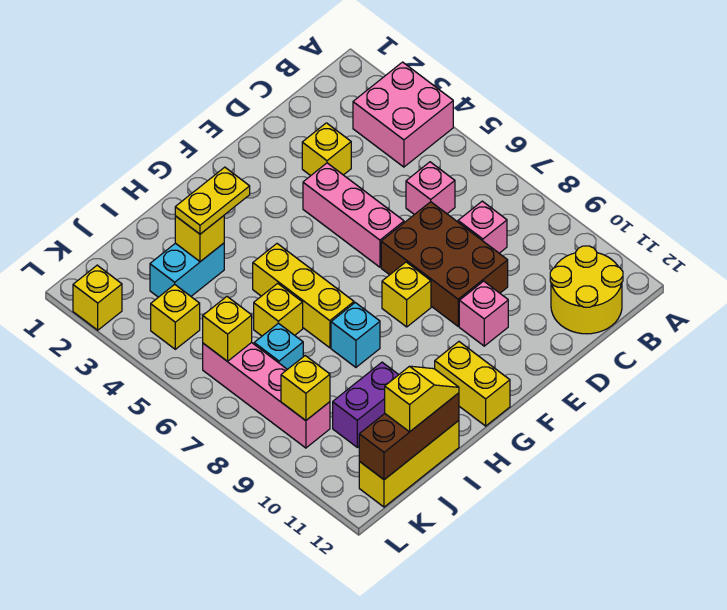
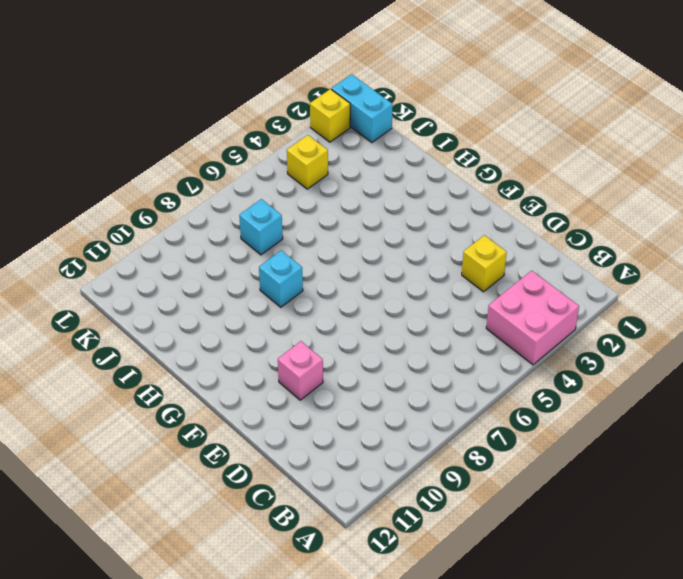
cyan 1x2 brick [331,74,393,143] -> cyan 1x2 brick moved to [150,243,224,297]
none -> yellow 2x2 round brick [550,246,623,334]
none -> pink 1x1 brick [406,162,455,215]
none -> pink 1x1 brick [458,201,507,253]

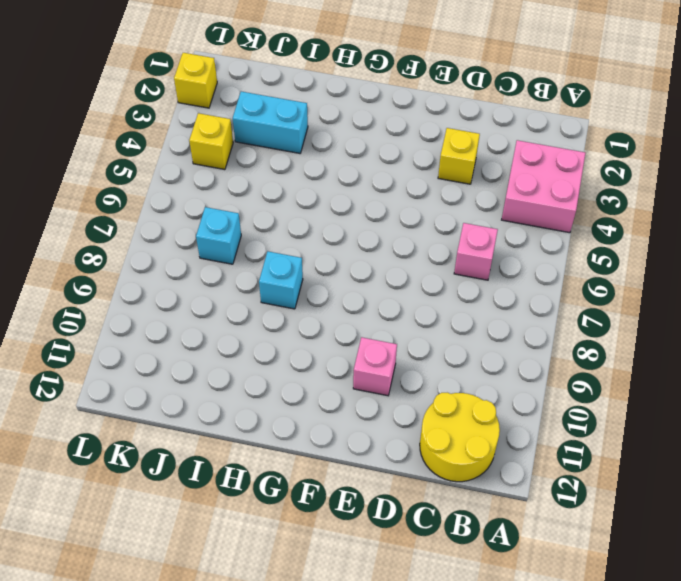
none -> pink 1x1 brick [458,201,507,253]
none -> brown 2x3 brick [381,202,508,326]
none -> pink 1x3 brick [303,163,404,267]

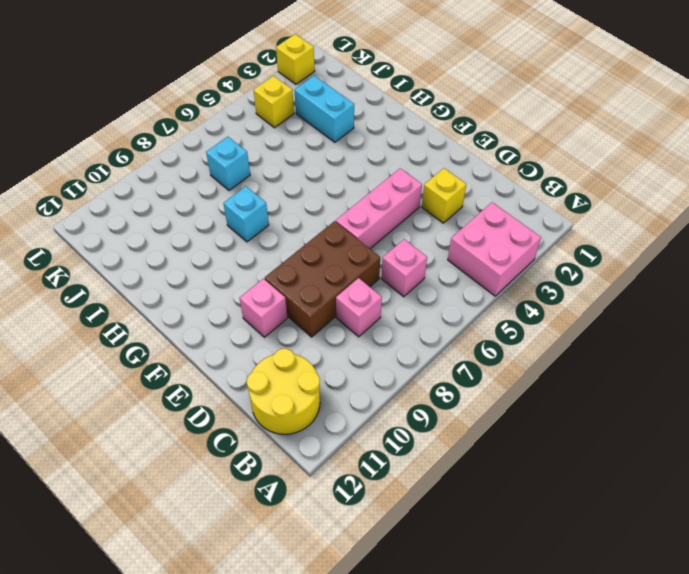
none -> yellow 1x1 brick [382,262,431,327]
none -> yellow 1x2 brick [435,342,510,426]
none -> yellow 1x3 brick [253,244,354,348]

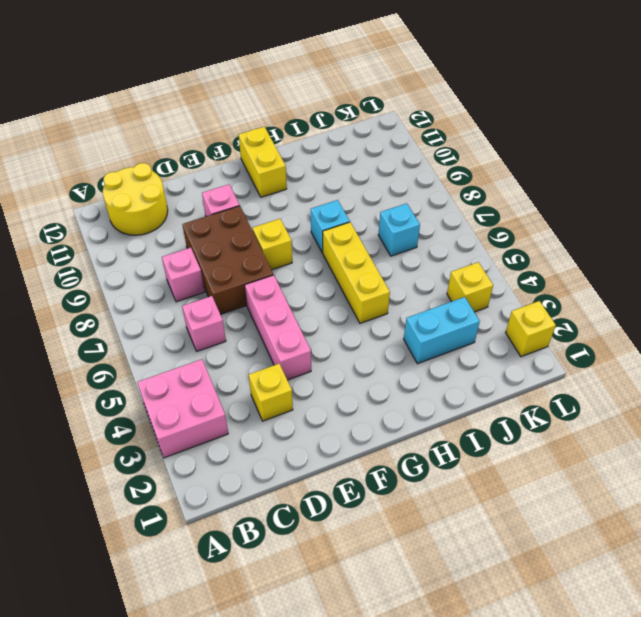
none -> yellow 1x1 brick [254,283,303,336]
none -> purple 1x2 brick [333,362,398,447]
none -> yellow 1x3 brick [359,421,459,507]

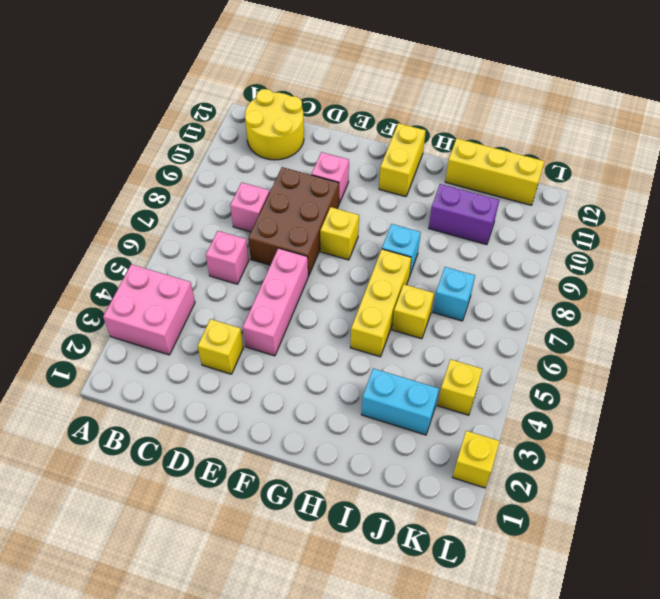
none -> pink 1x4 brick [203,342,330,448]
none -> yellow 1x1 brick [175,216,224,262]
none -> brown 1x3 brick [359,393,459,480]

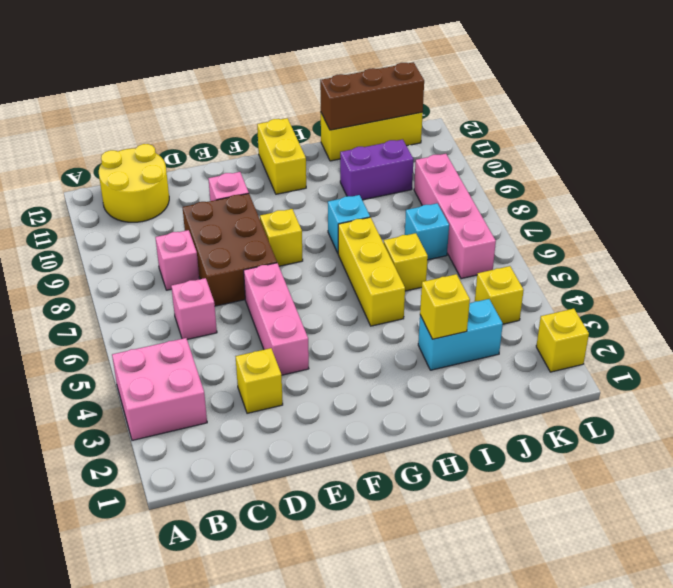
none -> yellow 1x1 brick [203,297,252,361]
none -> yellow 1x1 brick [281,356,330,420]
none -> yellow 1x2 plate [175,167,250,234]

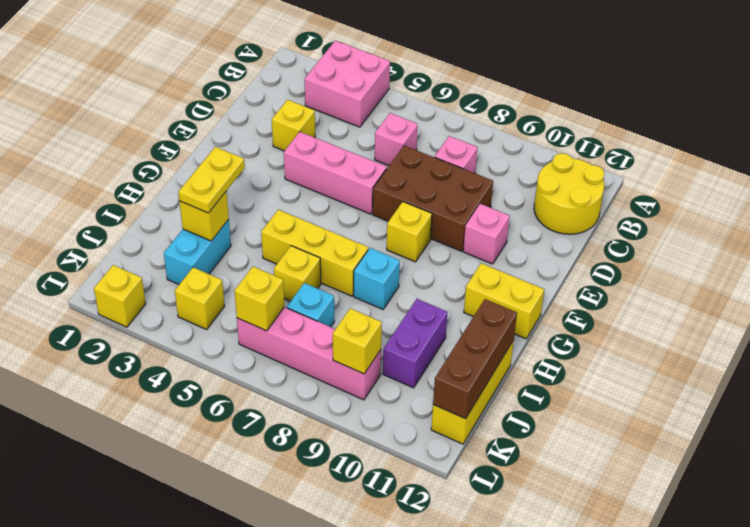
none -> yellow 1x2 slope [385,366,459,432]

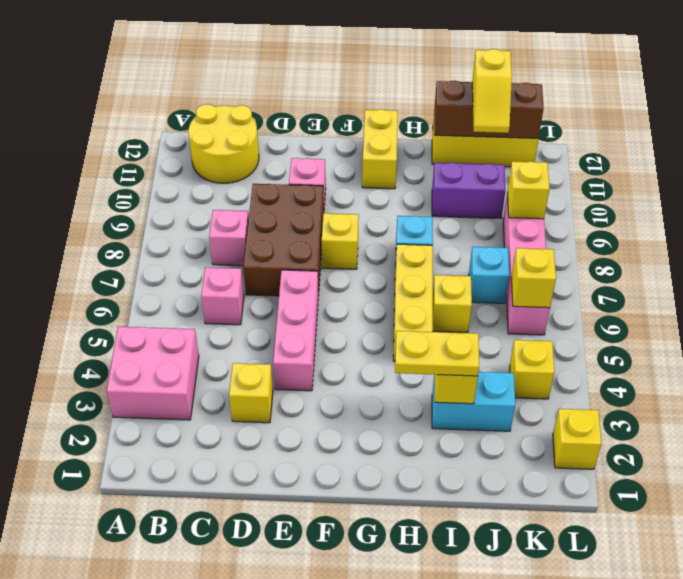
yellow 1x2 slope [472,49,512,133] -> yellow 1x2 slope turned to [385,366,459,432]

